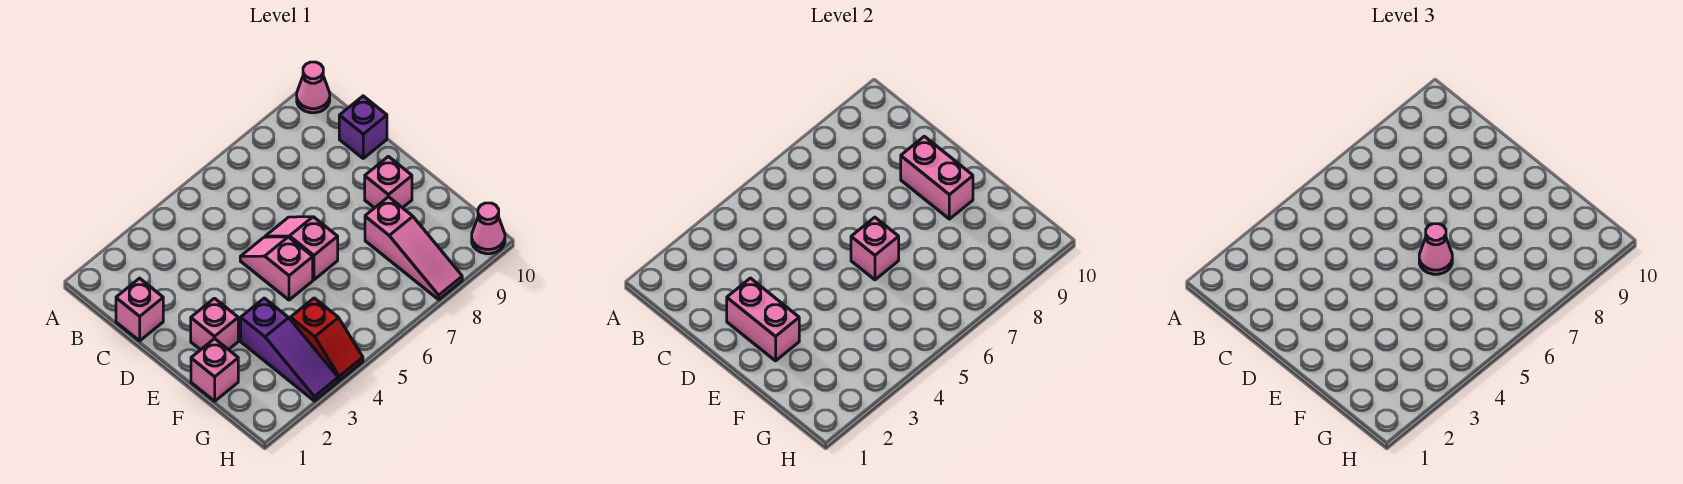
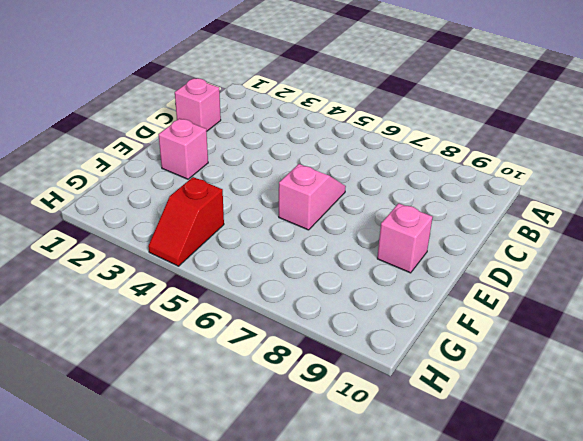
none -> pink 1x1 cone [297,62,330,113]
none -> purple 1x1 brick [339,96,387,158]
none -> pink 1x2 slope [240,237,313,300]

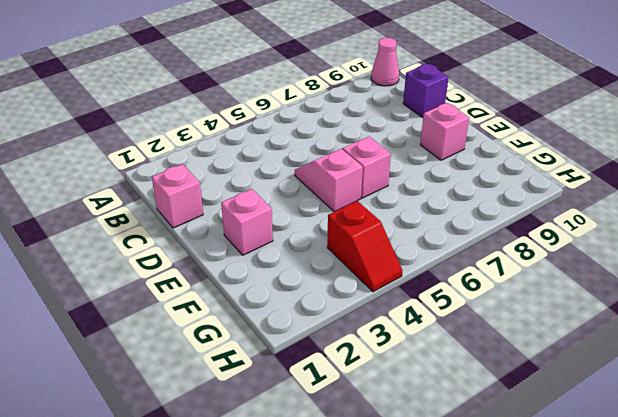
none -> pink 1x1 brick [191,339,238,401]
none -> purple 1x3 slope [241,298,338,401]
none -> pink 1x3 slope [365,197,462,299]

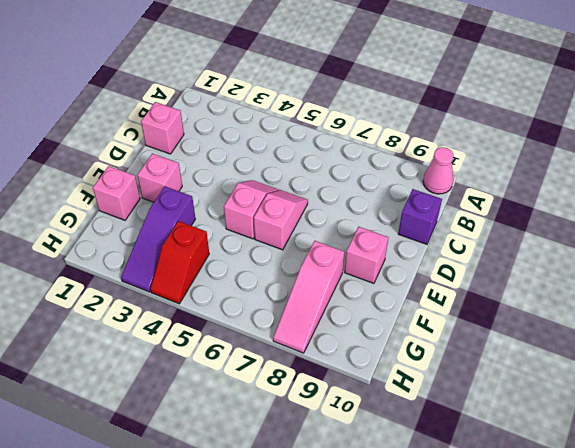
none -> pink 1x1 cone [472,203,505,254]
none -> pink 1x2 brick [727,278,799,361]
none -> pink 1x2 brick [901,136,973,219]

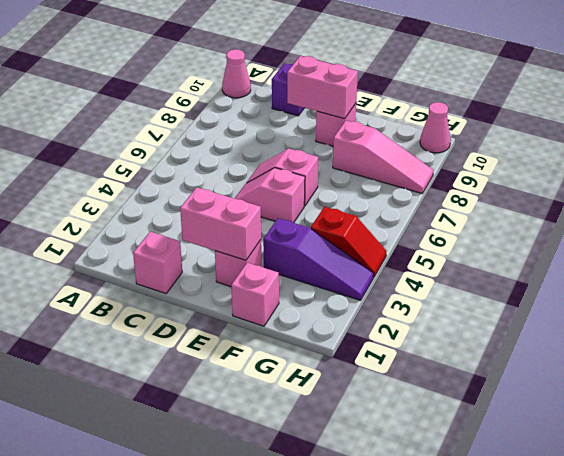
none -> pink 1x1 brick [851,217,899,280]
none -> pink 1x1 cone [1419,224,1452,274]

